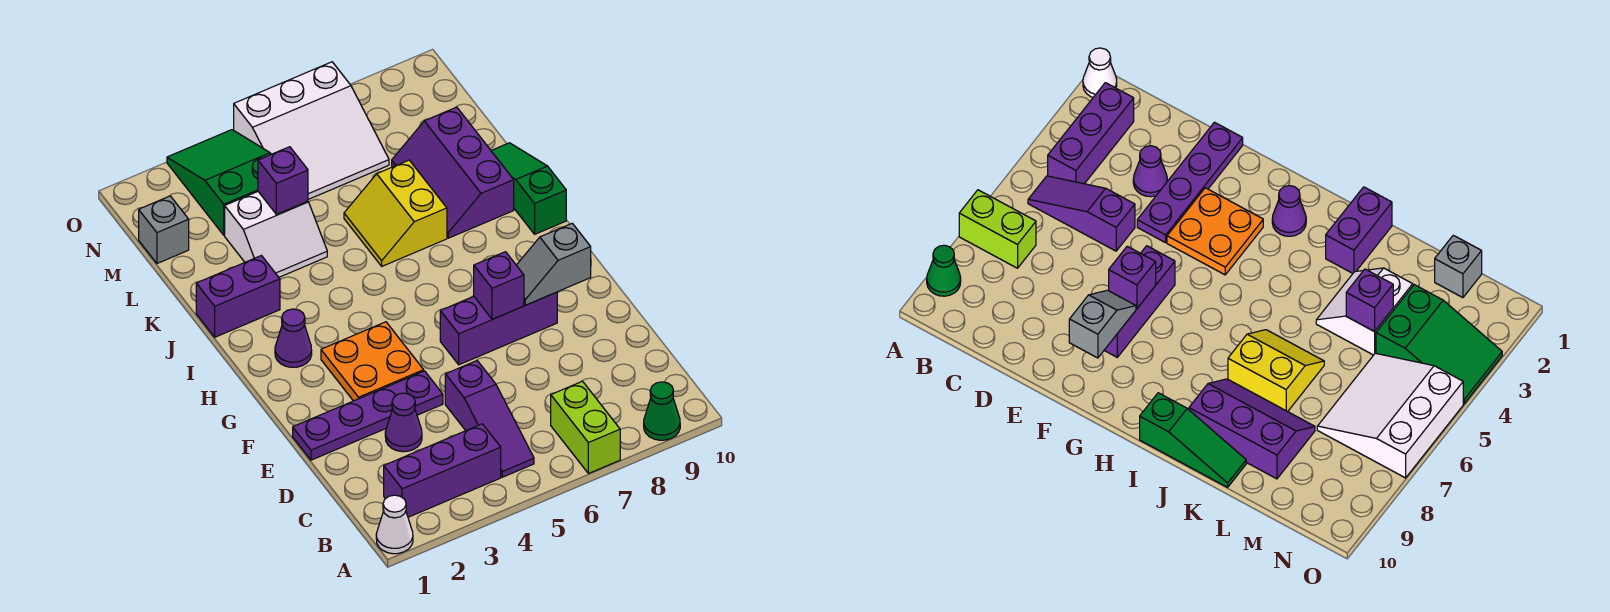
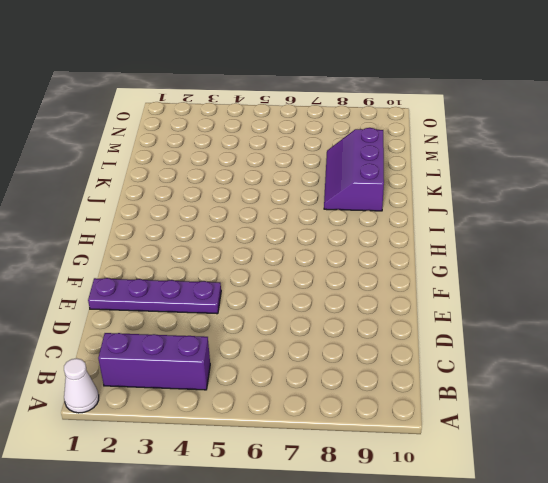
none -> lime 1x2 brick [551,381,620,473]
none -> green 1x1 cone [644,382,680,440]
none -> purple 1x3 slope [445,361,534,477]

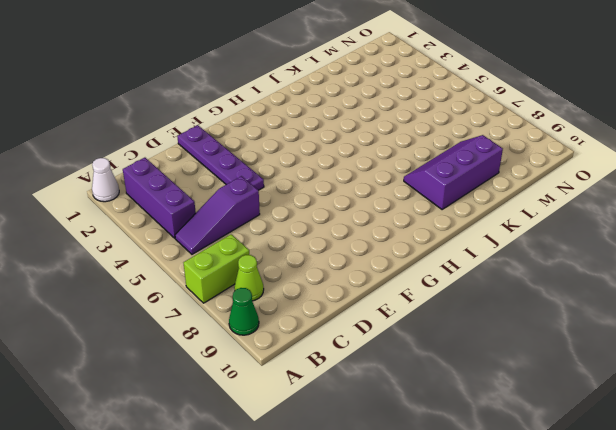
lime 1x1 cone [234,255,264,301] -> none
none -> purple 1x1 cone [385,393,422,452]
none -> orange 2x2 plate [321,322,424,401]
none -> purple 1x3 brick [440,292,557,365]

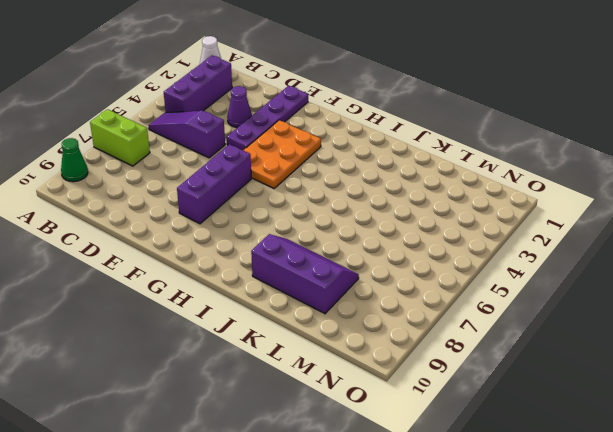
orange 2x3 plate [244,120,321,188] -> orange 2x2 plate [321,322,424,401]
none -> purple 1x1 cone [275,309,312,367]
none -> green 1x3 slope [491,143,566,234]
none -> purple 1x2 brick [196,256,280,337]

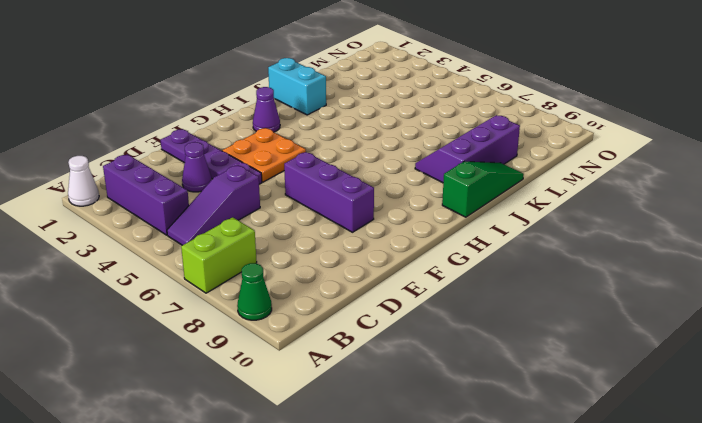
cyan 1x2 brick [268,58,326,115] -> purple 1x2 brick [196,256,280,337]
none -> yellow 2x2 slope [344,160,447,266]
none -> white 2x2 slope [225,192,327,277]
none -> grey 1x1 brick [139,196,189,263]

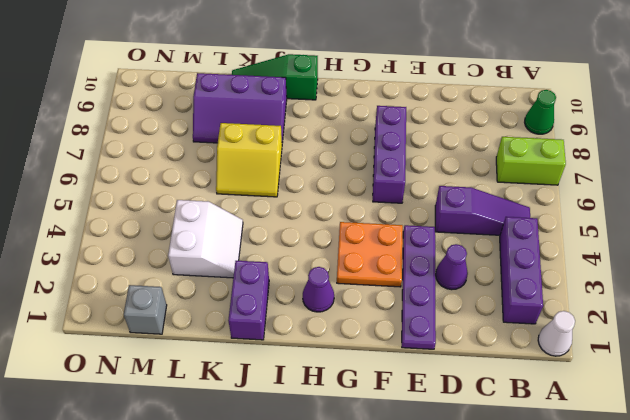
none -> green 2x3 slope [167,130,271,235]
none -> white 3x3 slope [234,62,389,199]
none -> purple 1x1 brick [474,252,524,319]

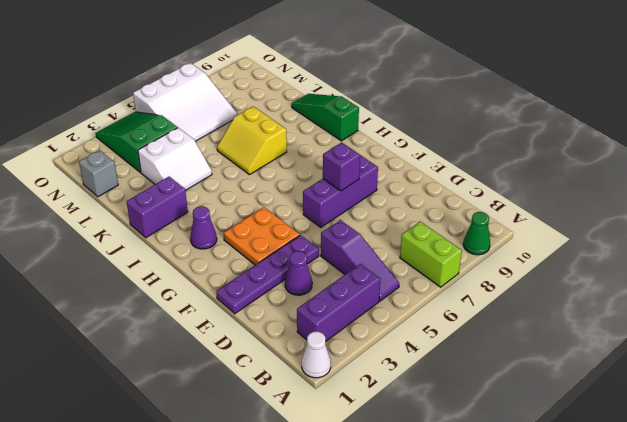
none -> purple 2x3 slope [392,107,514,238]
none -> grey 1x2 slope [516,223,591,305]
none -> purple 1x1 brick [258,147,308,214]

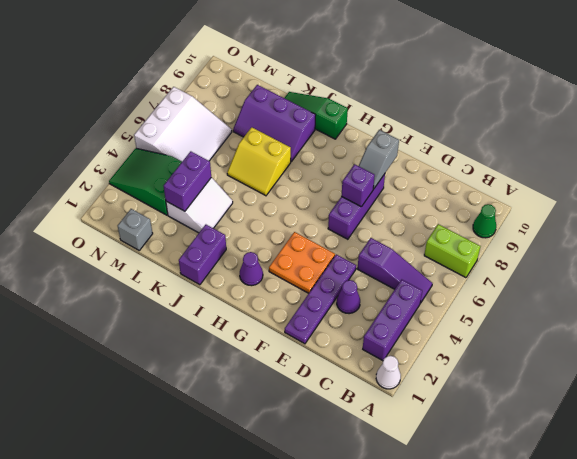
purple 1x2 brick [164,151,211,211] -> purple 1x1 brick [258,147,308,214]

